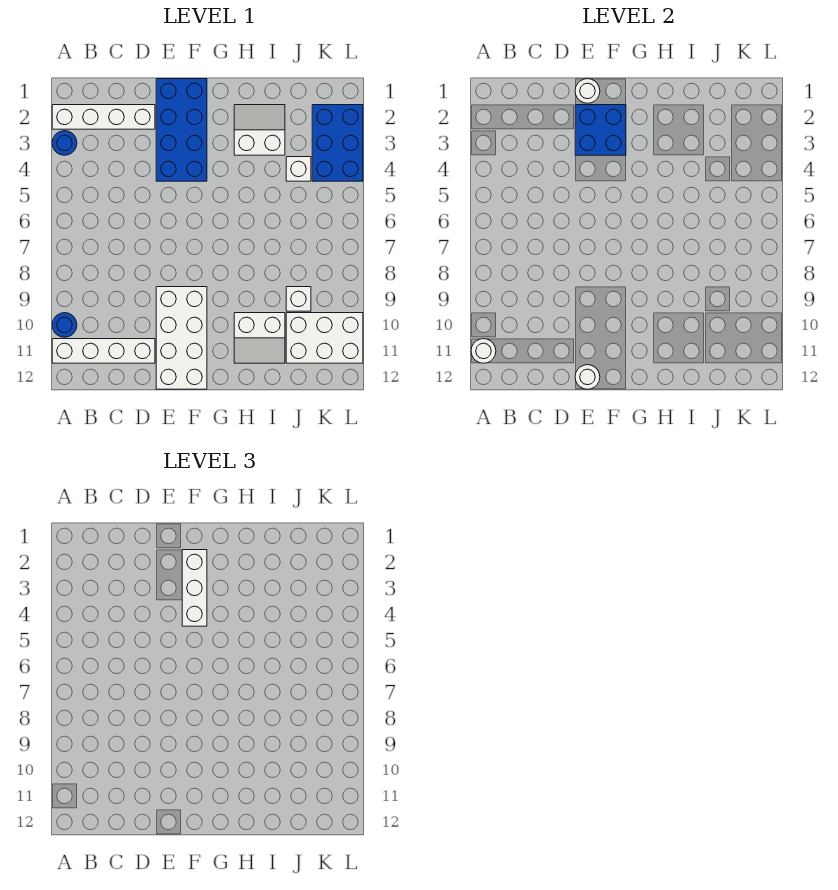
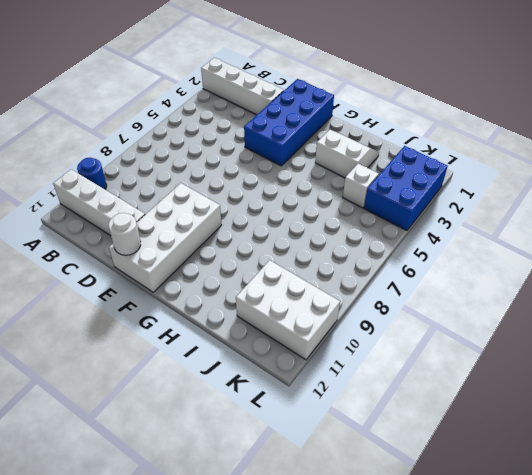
none -> blue 1x1 round brick [52,131,77,155]
none -> white 2x2 slope [234,313,285,363]
none -> white 1x1 brick [286,287,311,311]

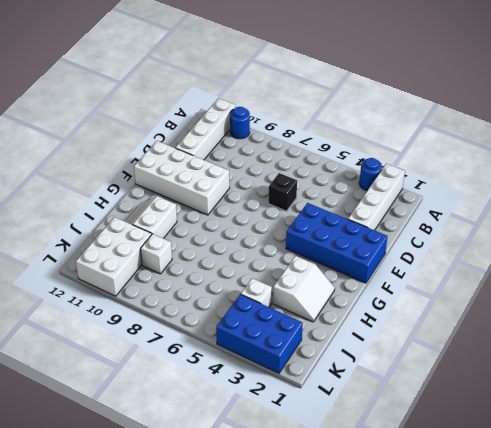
black 1x1 brick [268,173,297,211] -> none
none -> white 1x1 round brick [471,339,496,363]
none -> white 1x1 round brick [575,79,600,103]
none -> blue 2x2 brick [575,105,626,155]

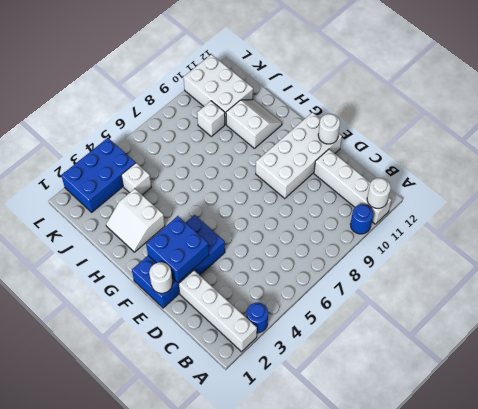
none -> white 1x3 brick [182,550,207,626]

